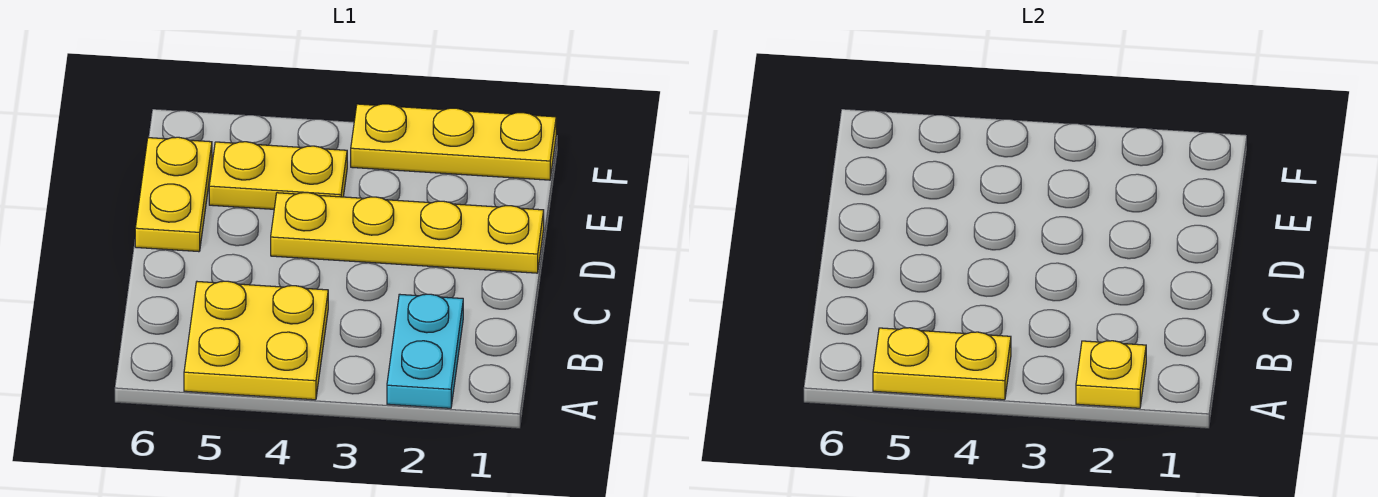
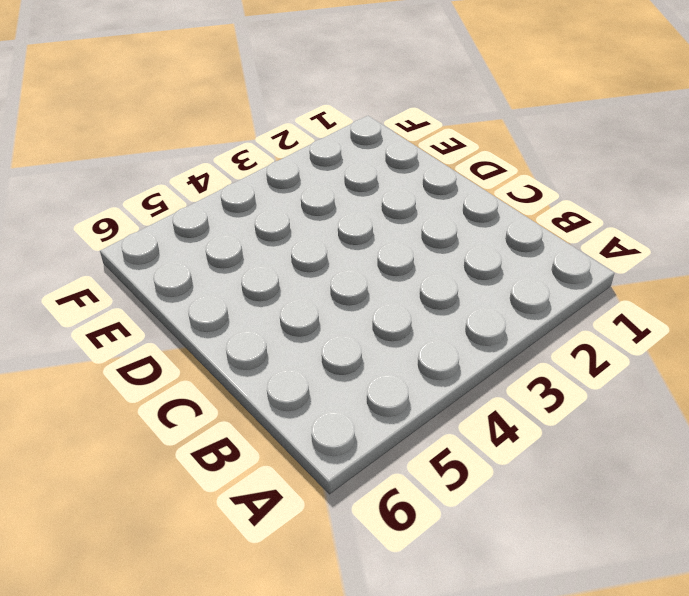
none -> cyan 1x2 plate [387,294,463,408]
none -> yellow 2x2 plate [184,281,328,400]

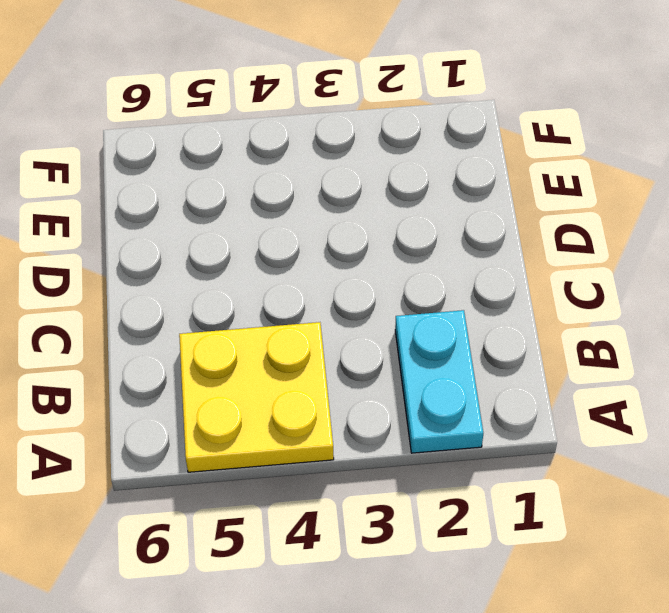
none -> yellow 1x4 plate [271,193,544,273]
none -> yellow 1x2 plate [135,137,212,252]

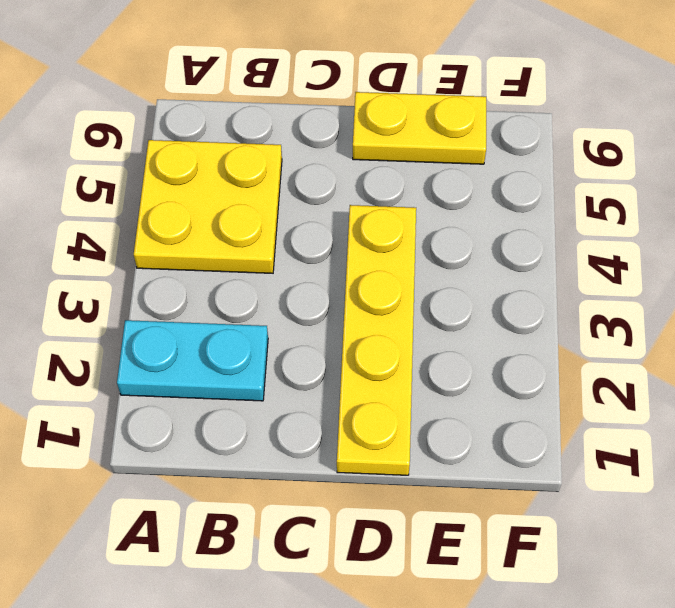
none -> yellow 1x2 plate [209,142,347,209]
none -> yellow 1x3 plate [351,104,556,180]

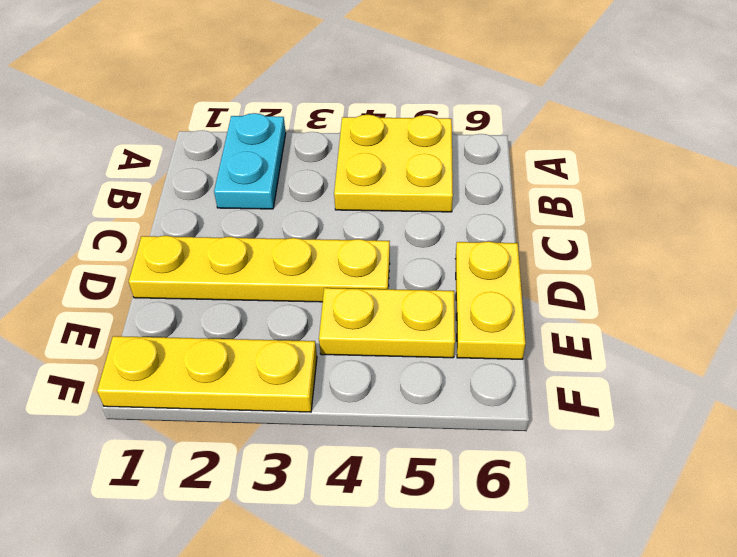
none -> yellow 1x1 plate [1076,341,1146,408]
none -> yellow 1x2 plate [873,328,1011,400]

